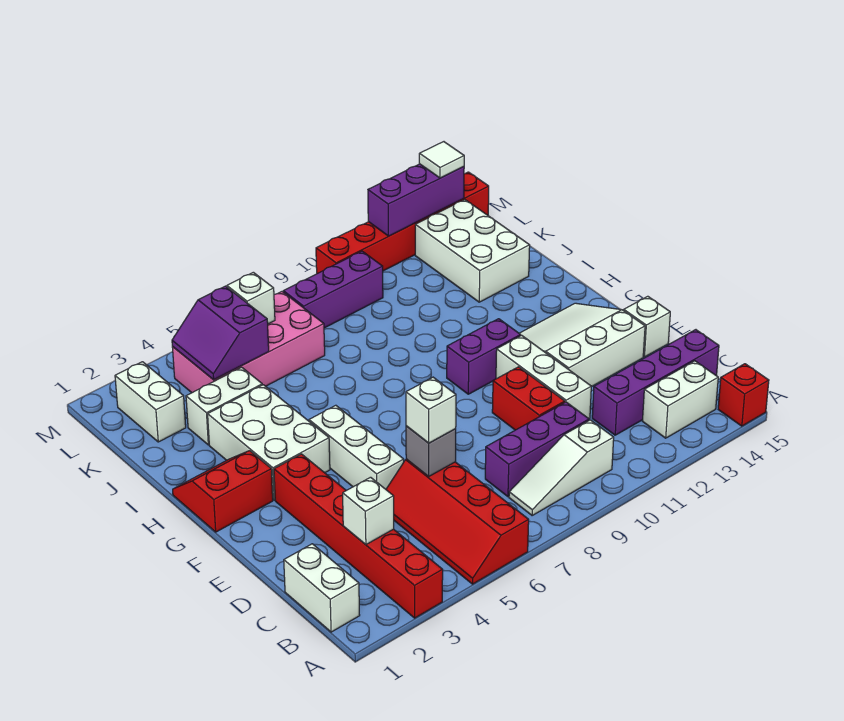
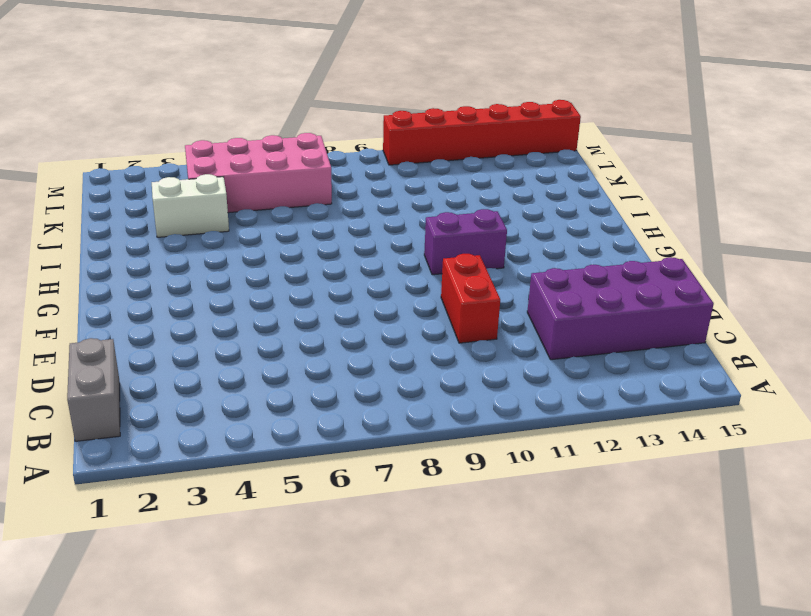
grey 1x2 brick [67,338,120,441] -> white 1x2 brick [284,544,360,632]
purple 2x4 brick [527,257,714,360] -> purple 1x4 brick [592,330,719,435]
none -> red 1x6 brick [274,454,443,618]
none -> red 2x4 slope [386,459,529,584]
none -> red 1x1 brick [718,364,769,426]

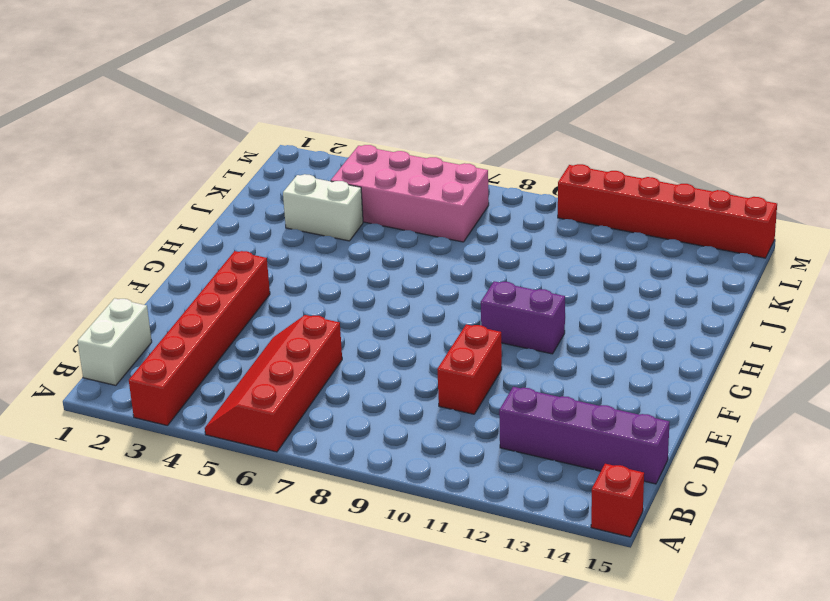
none -> white 1x3 slope [509,420,614,515]
none -> white 1x2 brick [642,361,718,438]
none -> purple 1x3 brick [485,402,589,497]

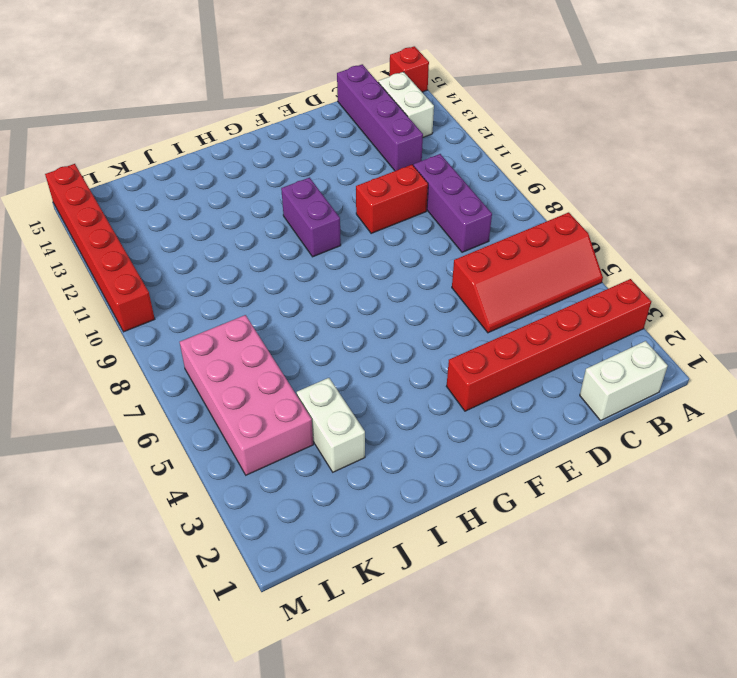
none -> white 1x3 slope [509,420,614,515]
none -> white 1x3 brick [496,335,591,419]
none -> white 1x3 brick [309,405,404,489]

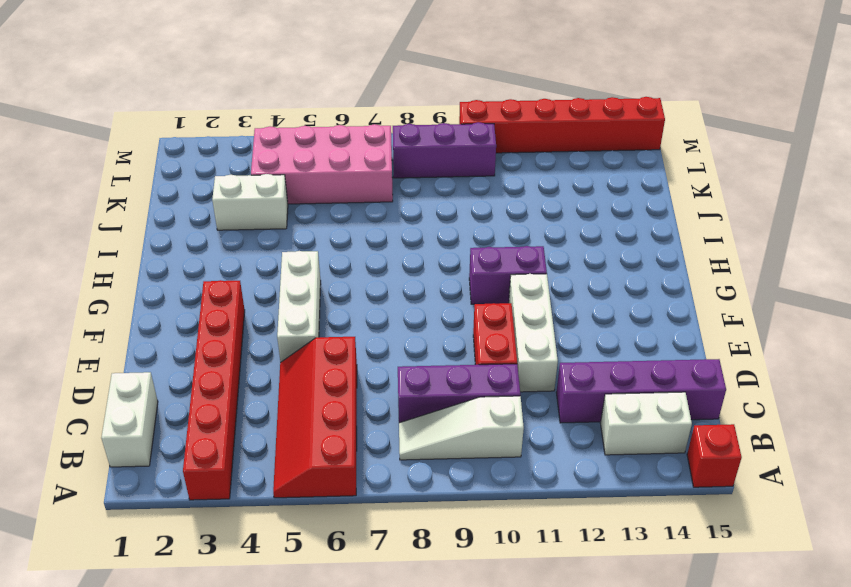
none -> white 3x3 slope [519,303,645,387]
none -> white 1x1 brick [624,296,670,357]
none -> red 2x2 slope [173,451,273,532]

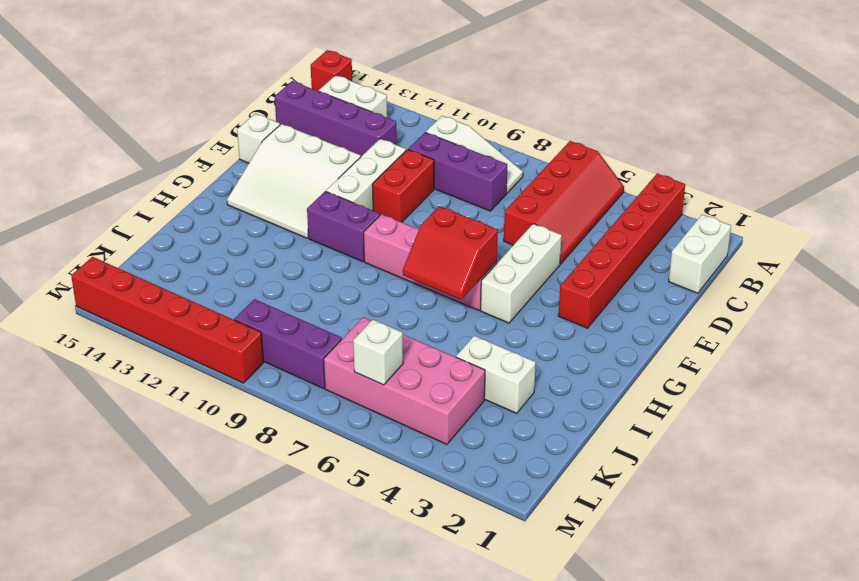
pink 1x4 brick [364,214,497,310] -> none
red 2x2 slope [403,206,498,299] -> red 2x2 slope moved to [173,451,273,532]
none -> white 2x3 brick [208,385,330,500]
none -> white 2x3 brick [415,200,530,302]
none -> white 1x2 brick [115,362,186,442]

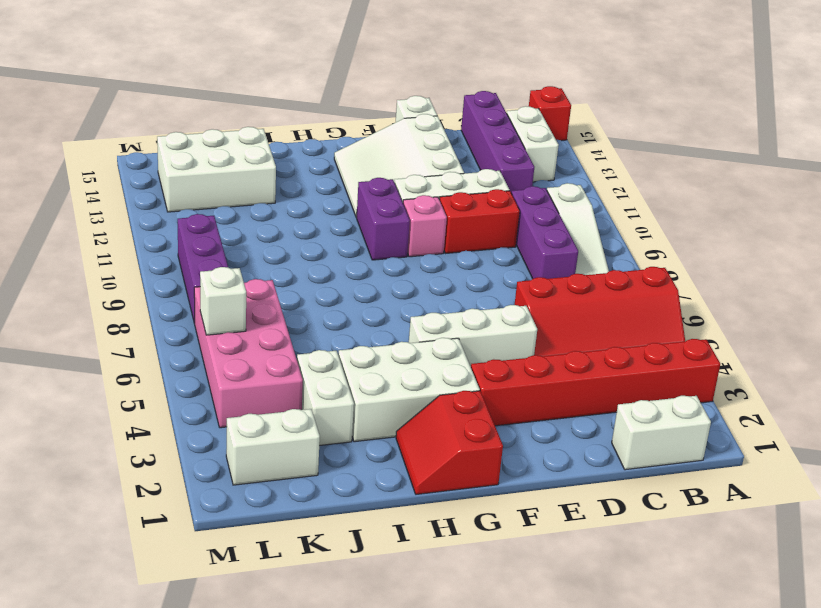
pink 1x1 brick [403,195,447,257] -> none
none -> red 1x6 brick [316,172,489,274]
none -> white 1x1 brick [343,477,394,545]
none -> grey 1x1 brick [406,426,456,476]

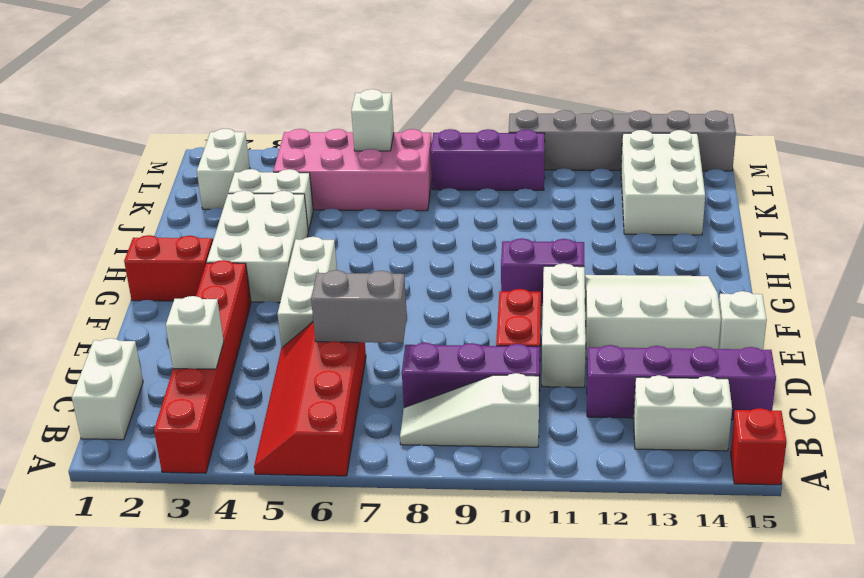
grey 1x2 brick [311,270,407,343] -> grey 1x1 brick [406,426,456,476]
grey 1x6 brick [509,110,736,171] -> red 1x6 brick [316,172,489,274]
none -> purple 2x2 slope [172,286,269,380]
none -> purple 1x3 brick [368,164,464,236]
none -> white 1x1 brick [406,377,456,443]

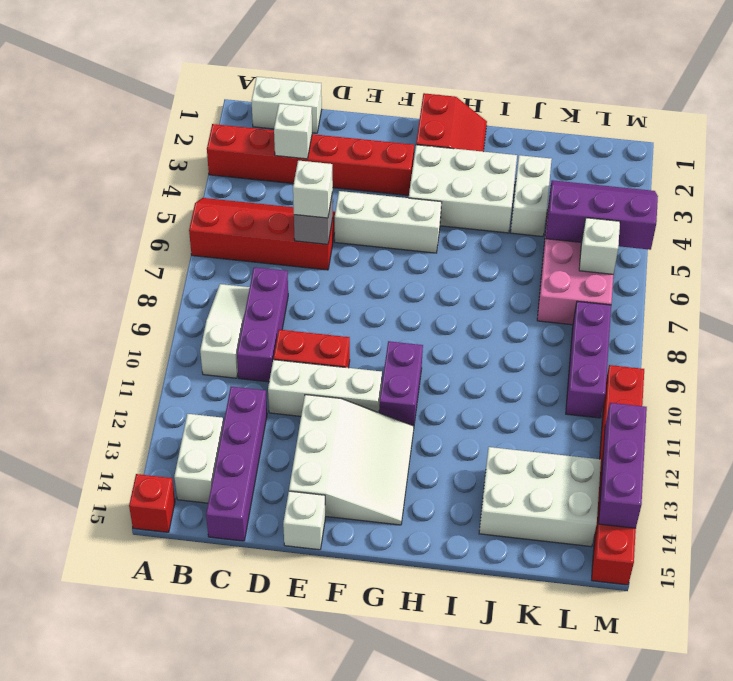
purple 2x3 slope [546,180,658,250] -> purple 2x2 slope [172,286,269,380]
none -> white 1x2 brick [115,362,186,442]
none -> white 1x1 tile [419,142,464,178]

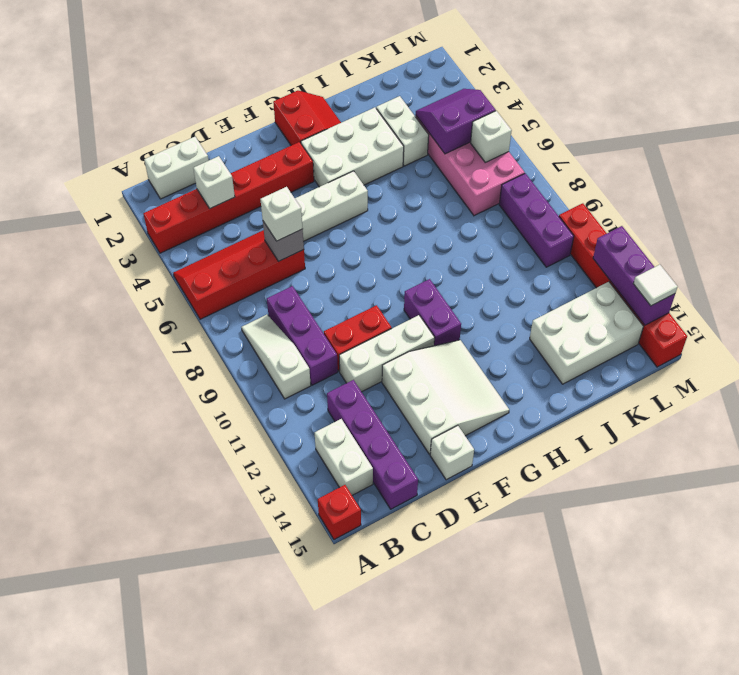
none -> white 1x2 brick [115,362,186,442]

